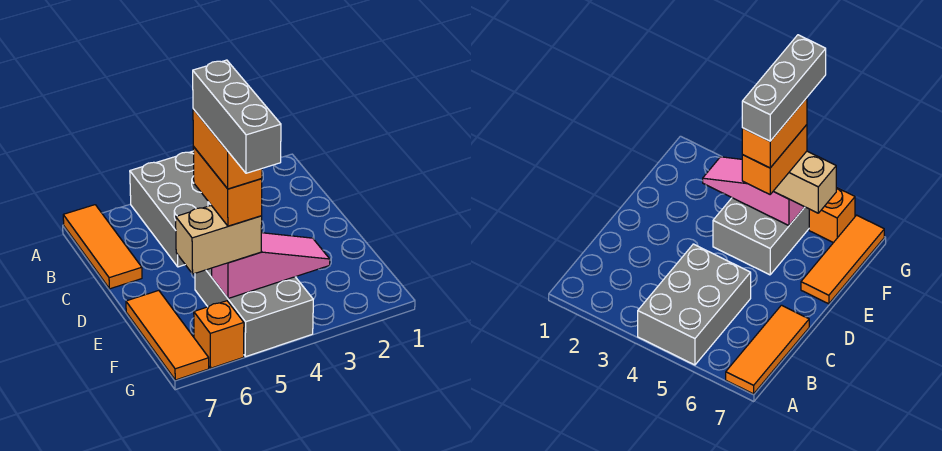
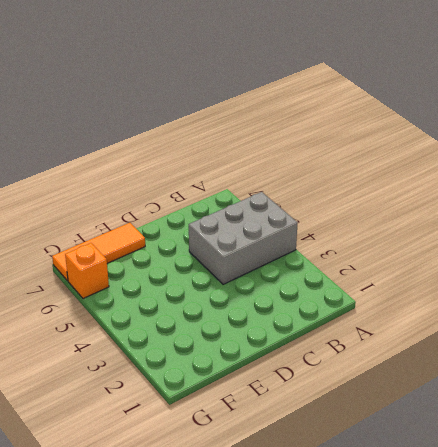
none -> orange 1x3 tile [63,205,142,289]
none -> grey 2x3 brick [195,268,313,357]

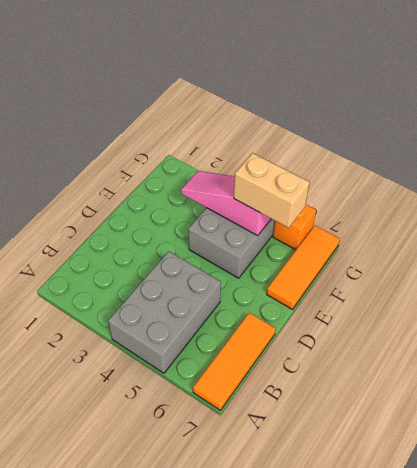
none -> orange 1x2 brick [193,147,262,226]
none -> orange 1x2 brick [193,109,262,189]

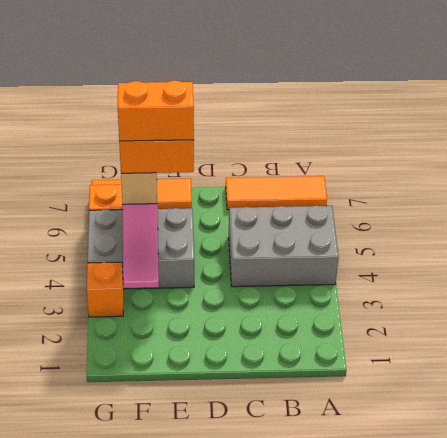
orange 1x1 brick [87,262,123,317] -> none
none -> grey 1x3 brick [193,60,281,173]

